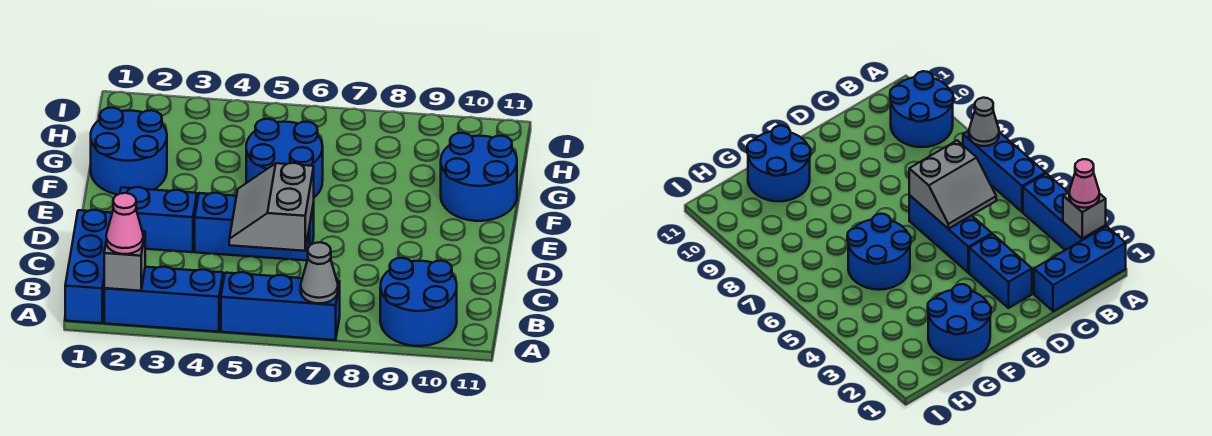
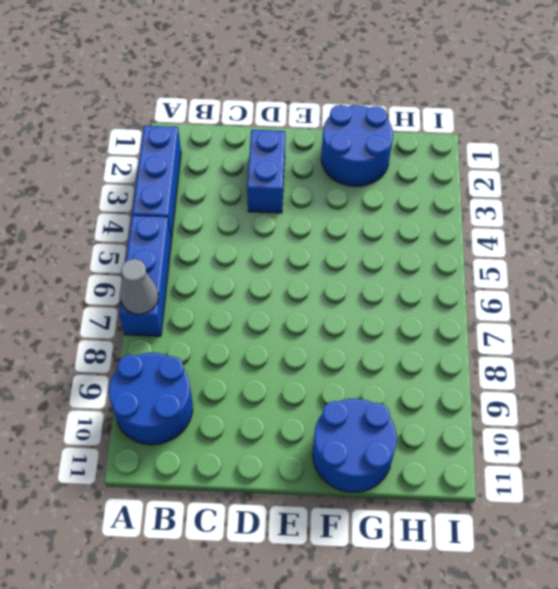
none -> blue 1x3 brick [65,210,112,323]
none -> blue 1x3 brick [195,193,314,261]
none -> blue 2x2 round brick [246,119,323,197]

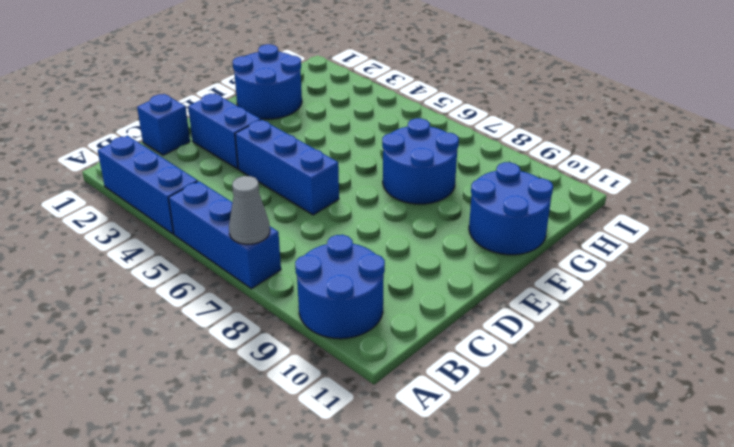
blue 1x1 brick [137,94,190,155] -> blue 1x3 brick [65,210,112,323]
blue 2x2 round brick [382,118,459,204] -> blue 2x2 round brick moved to [246,119,323,197]
none -> grey 1x1 brick [104,231,145,291]
none -> grey 2x2 slope [229,163,314,251]
none -> pink 1x1 cone [106,193,143,254]

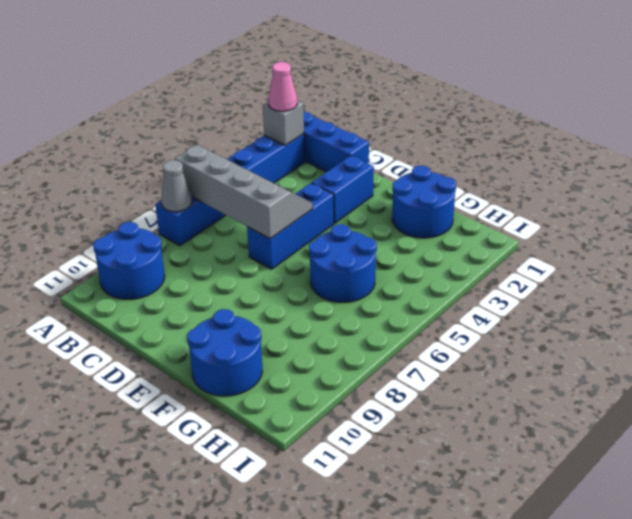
grey 2x4 slope [175,145,313,239] -> grey 2x2 slope [229,163,314,251]

